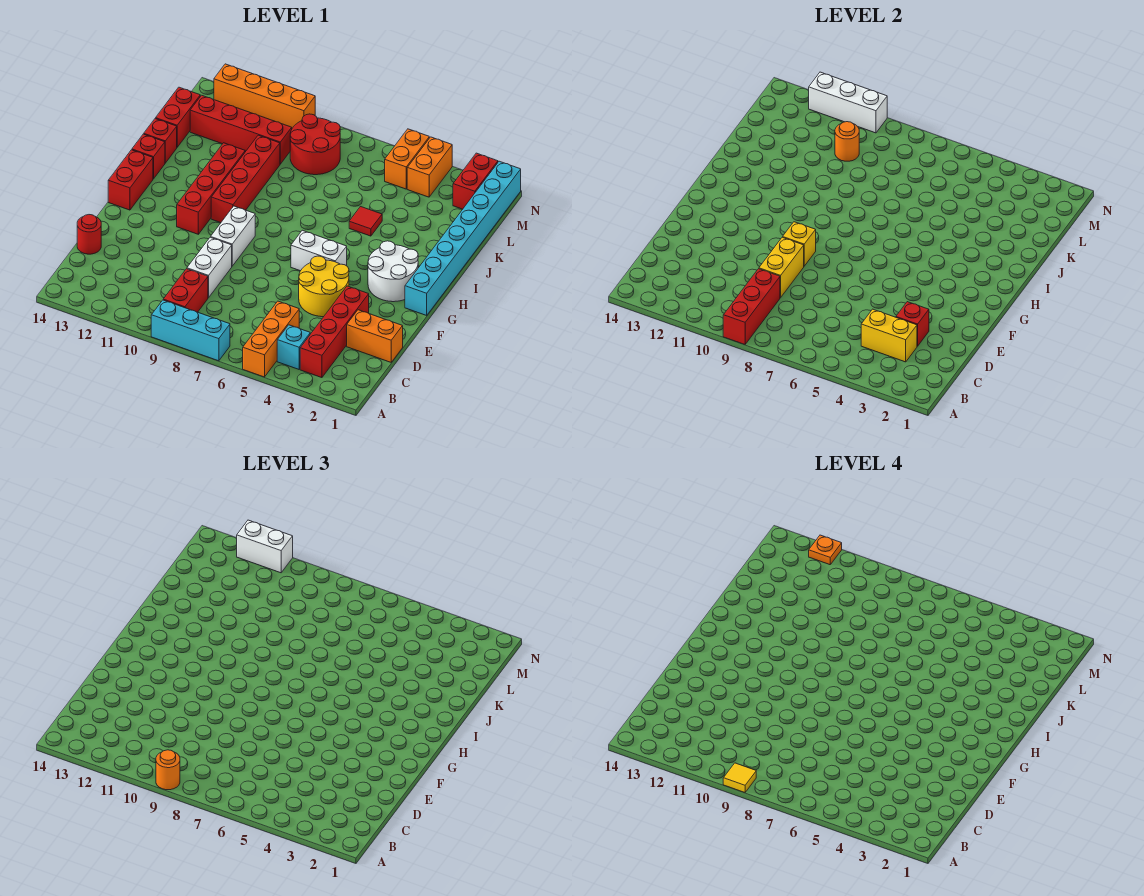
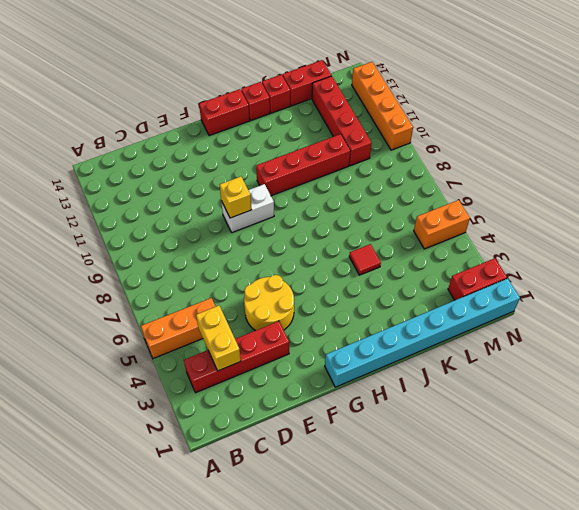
none -> cyan 1x3 brick [151,300,230,361]
none -> cyan 1x1 brick [277,325,310,369]
none -> red 1x2 brick [163,269,208,312]
none -> orange 1x2 brick [347,310,403,362]

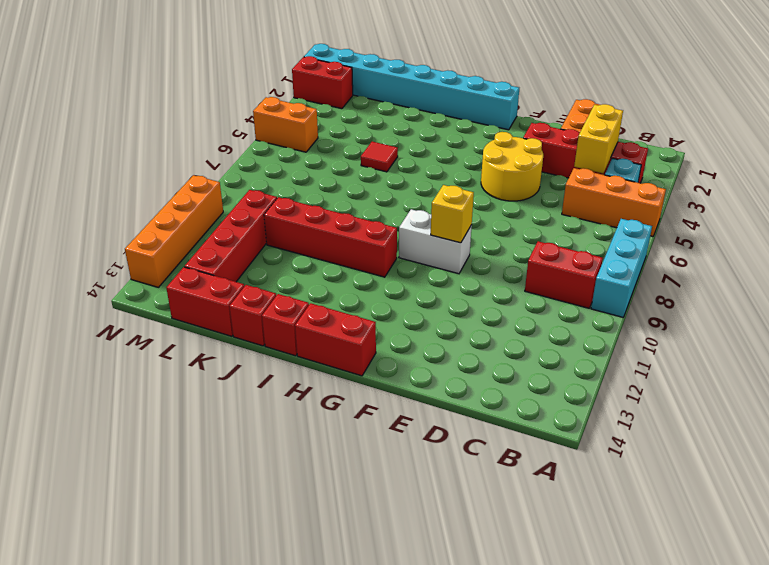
none -> white 1x2 brick [187,237,232,298]
none -> red 1x1 round brick [77,215,101,254]
none -> white 2x2 round brick [368,241,418,302]
none -> white 1x2 brick [291,230,347,271]

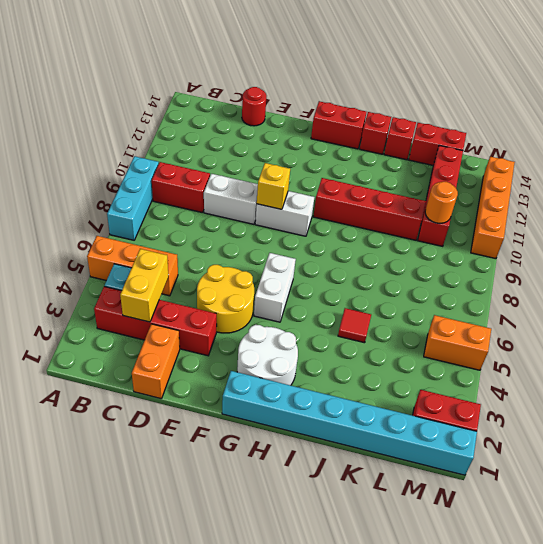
none -> red 1x4 brick [177,143,245,234]
none -> red 2x2 round brick [290,114,340,175]
none -> orange 1x2 brick [407,137,452,197]
none -> red 1x3 brick [723,269,780,344]

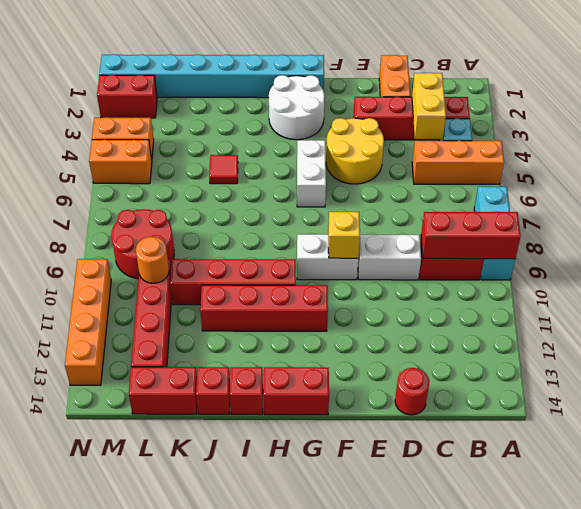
none -> red 1x1 brick [896,302,929,346]
none -> yellow 1x2 brick [759,237,804,298]
none -> white 1x3 brick [809,72,887,133]
none -> orange 1x1 round brick [156,750,180,790]

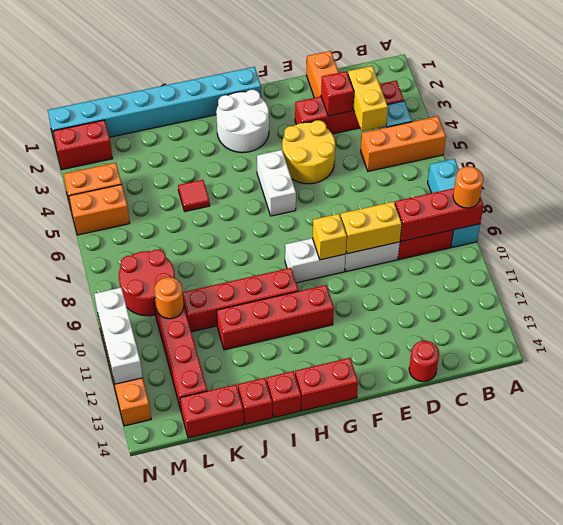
none -> white 1x2 brick [237,520,293,573]
none -> yellow 1x1 tile [723,763,756,792]
none -> orange 1x1 plate [809,535,842,565]

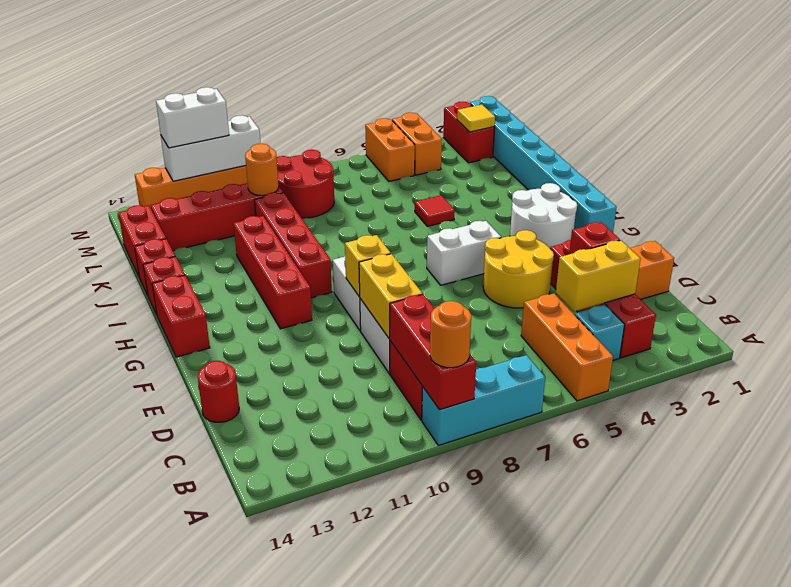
yellow 1x1 tile [457,105,495,132] -> yellow 1x1 tile moved to [723,763,756,792]
none -> orange 1x1 plate [809,535,842,565]

